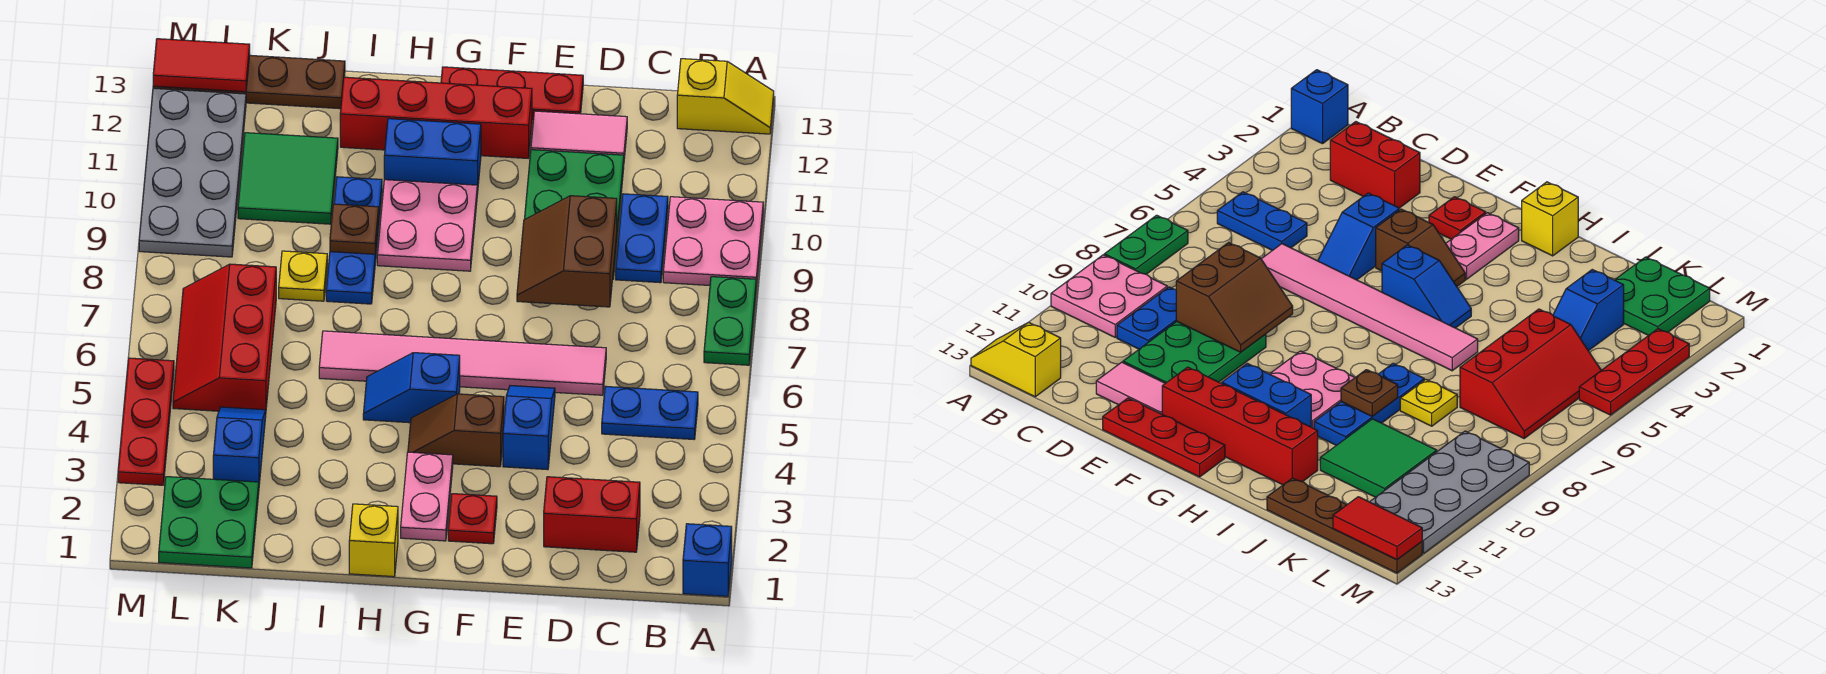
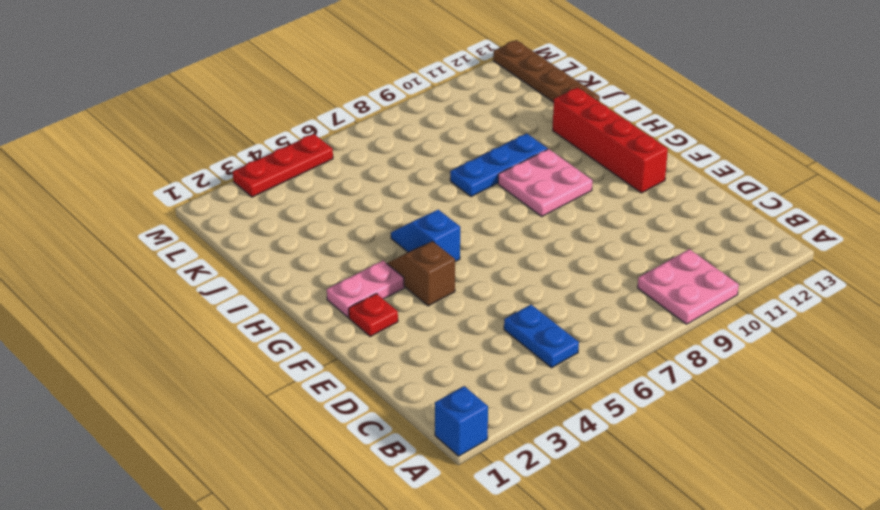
none -> green 1x2 plate [704,277,756,365]
none -> yellow 1x2 slope [677,59,774,134]
none -> red 1x2 brick [544,477,640,552]
none -> blue 1x2 plate [616,194,668,283]

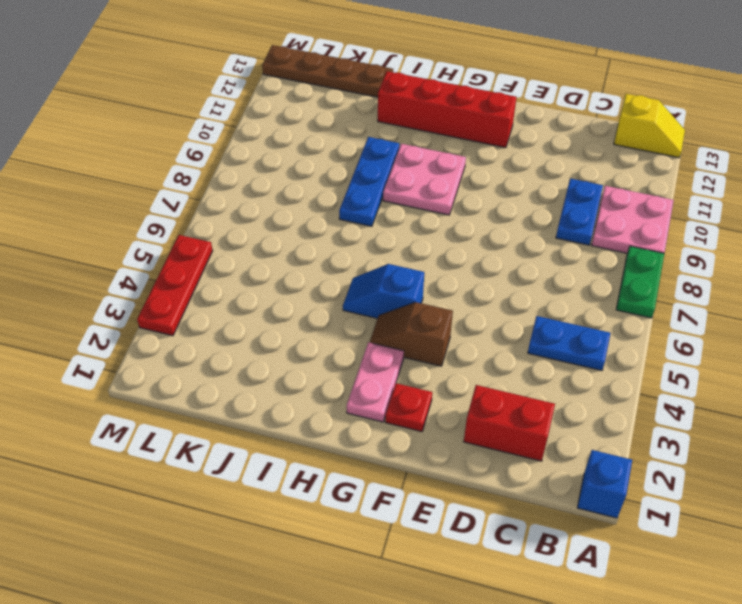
none -> pink 1x6 tile [319,331,606,395]
none -> green 2x3 plate [524,150,624,279]
none -> pink 1x2 tile [531,111,627,159]
none -> blue 1x2 slope [503,386,555,470]

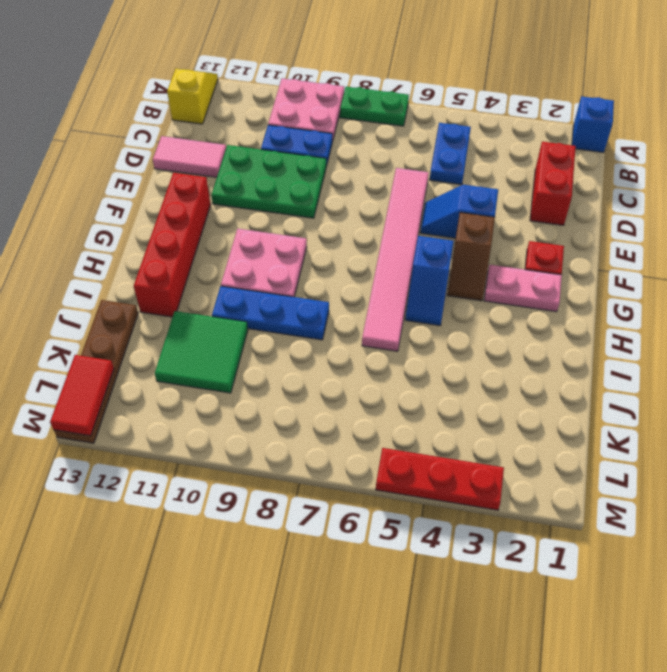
pink 1x2 tile [153,136,226,177] -> pink 1x2 tile turned to [531,111,627,159]
none -> red 1x3 plate [441,67,583,120]
none -> blue 1x2 brick [384,119,481,194]
none -> yellow 1x1 brick [349,504,398,577]
none -> yellow 1x1 plate [279,251,327,301]

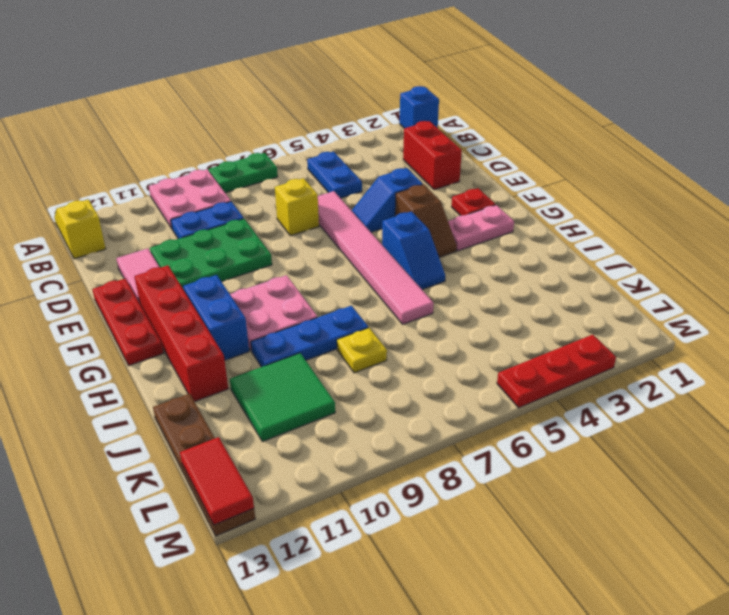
yellow 1x1 brick [275,178,319,236] -> yellow 1x1 brick moved to [349,504,398,577]
none -> green 2x2 plate [159,477,259,568]
none -> blue 1x2 slope [213,407,266,484]
none -> red 2x3 slope [173,264,276,411]
none -> grey 2x4 plate [139,88,246,257]

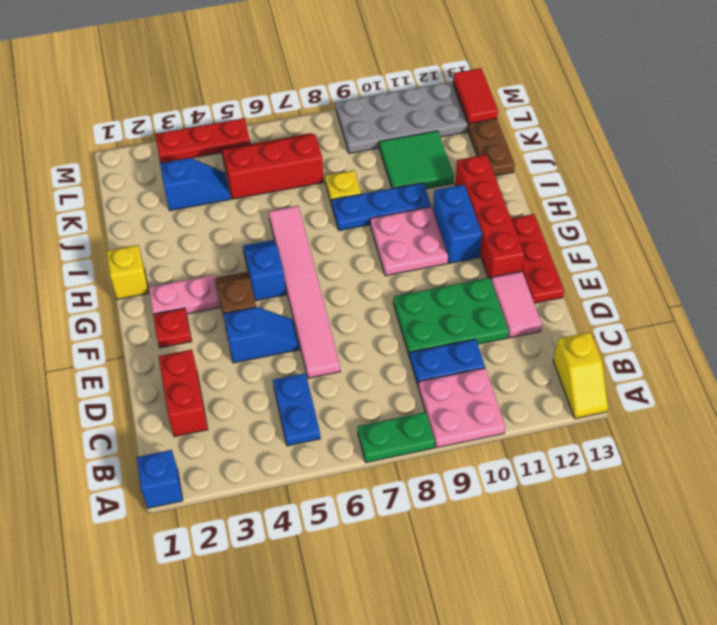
none -> green 2x2 plate [159,477,259,568]
none -> brown 2x2 slope [517,196,617,307]
none -> brown 1x1 plate [330,204,379,254]

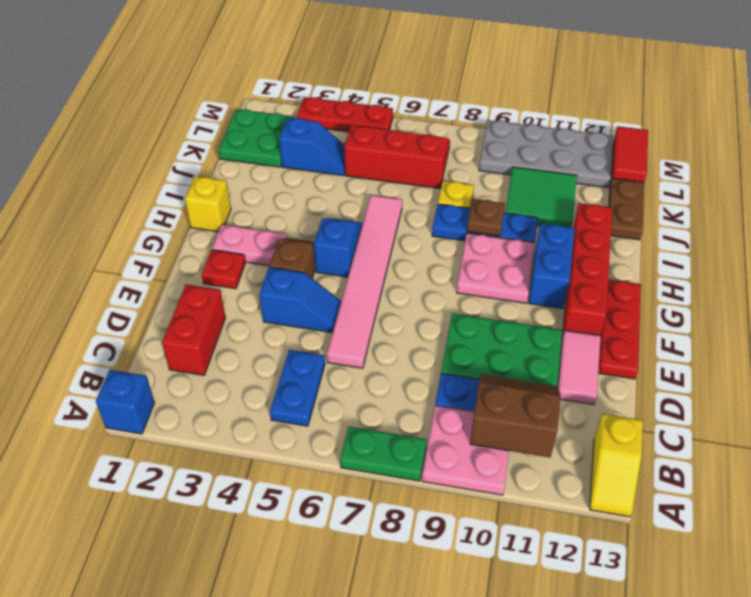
brown 2x2 slope [470,374,561,457] -> brown 2x2 slope moved to [517,196,617,307]

